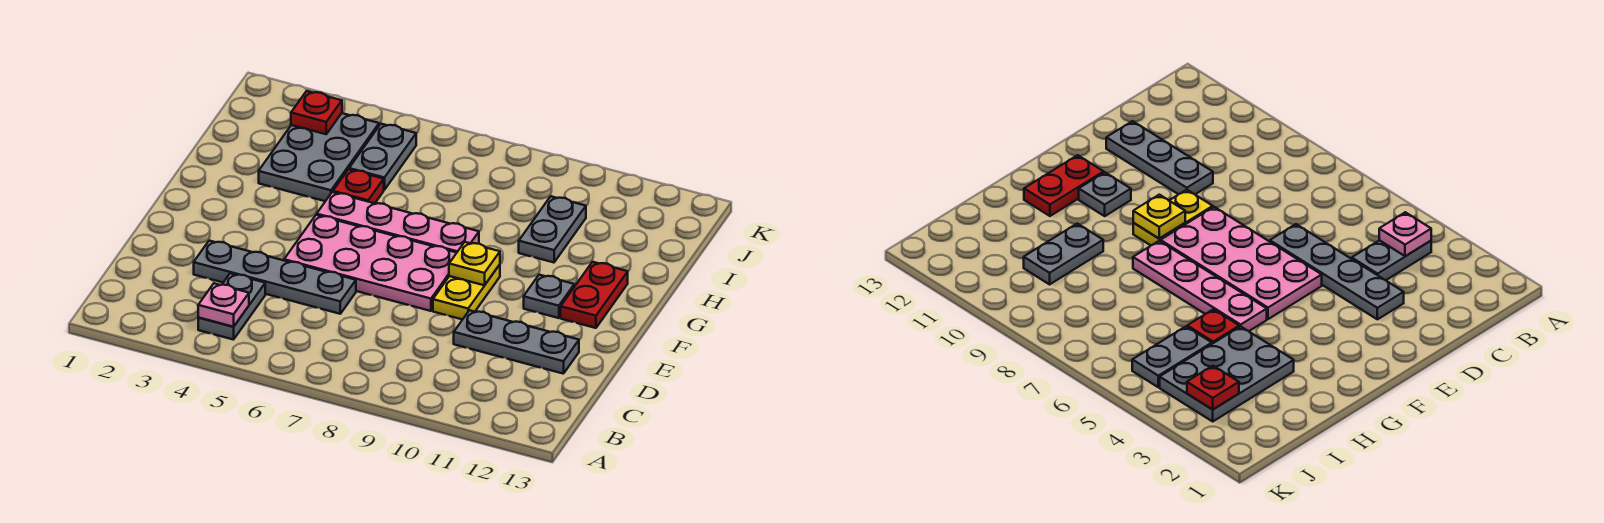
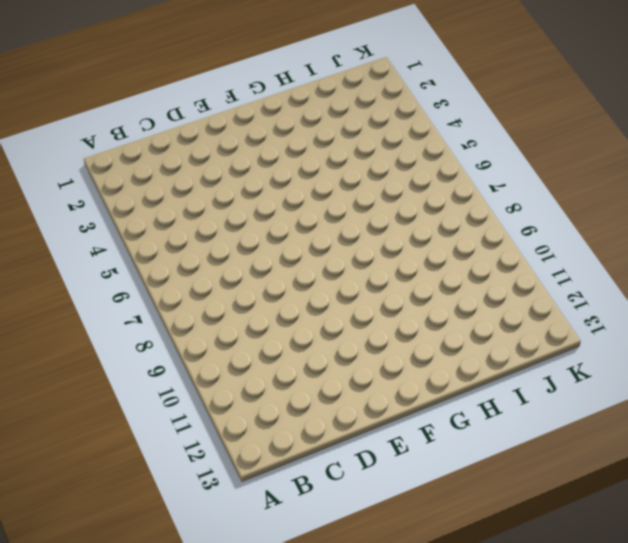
none -> grey 1x2 plate [198,273,265,340]
none -> grey 1x4 plate [194,241,356,314]
none -> grey 1x3 plate [454,310,579,374]

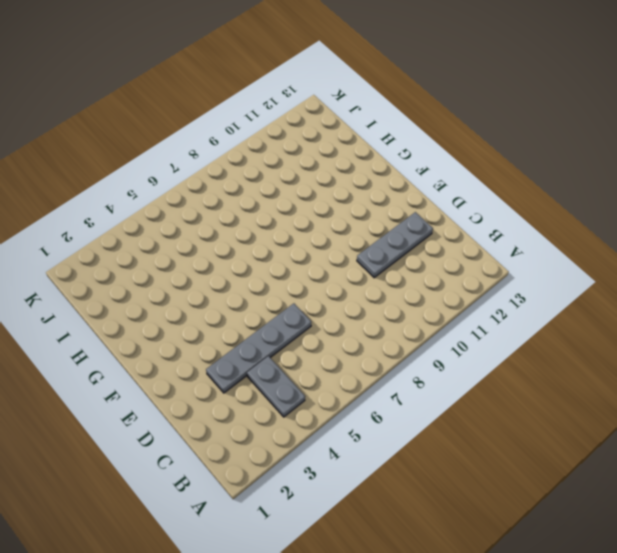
none -> pink 2x4 plate [284,215,457,311]
none -> yellow 1x2 plate [433,265,500,320]
none -> grey 1x1 plate [524,275,574,318]

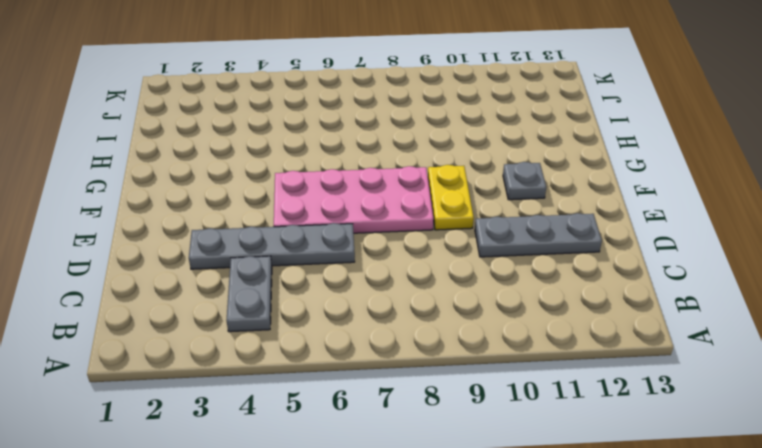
none -> red 1x2 plate [561,262,628,328]
none -> pink 1x4 plate [317,192,479,252]
none -> grey 2x3 plate [259,113,379,201]

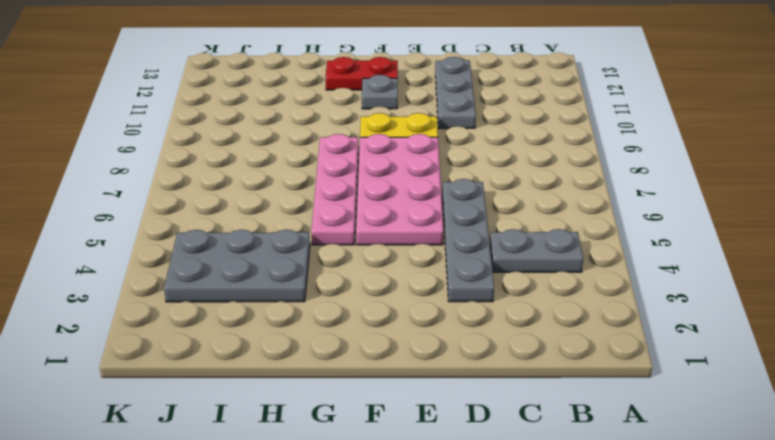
none -> red 1x1 plate [333,169,384,203]
none -> grey 1x2 plate [519,196,586,262]
none -> grey 1x2 plate [349,124,416,190]

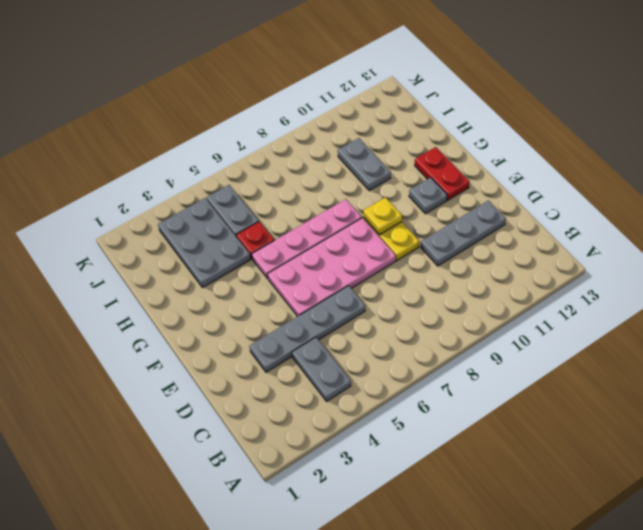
none -> pink 1x1 plate [198,283,249,327]
none -> red 1x1 plate [291,91,342,134]

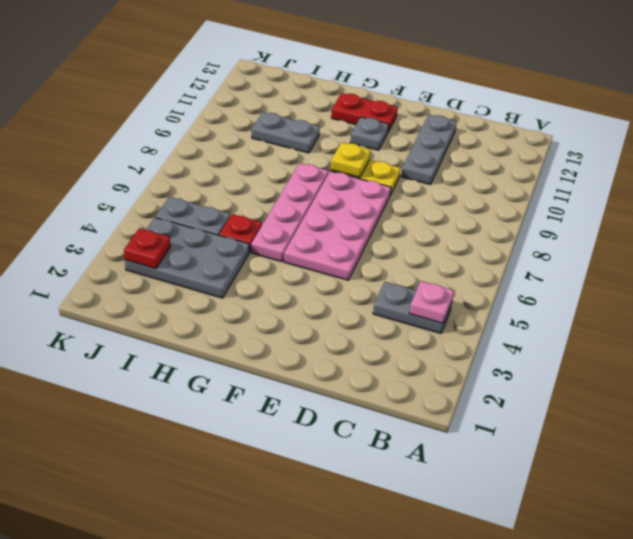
none -> grey 1x4 plate [194,241,356,314]

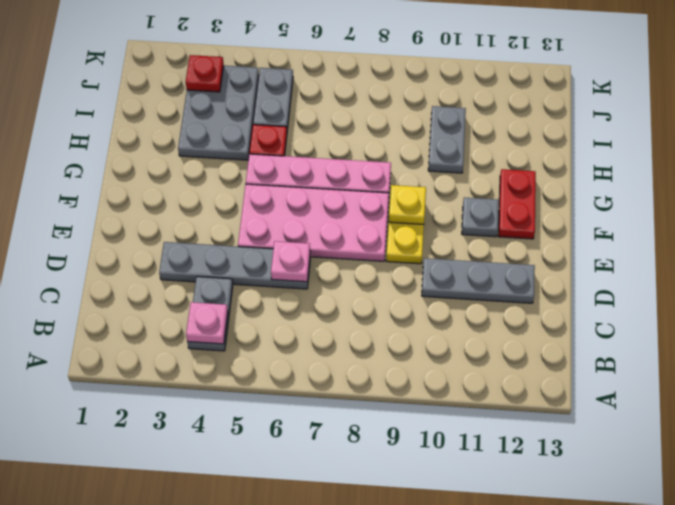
pink 1x1 plate [271,241,310,282] -> none

